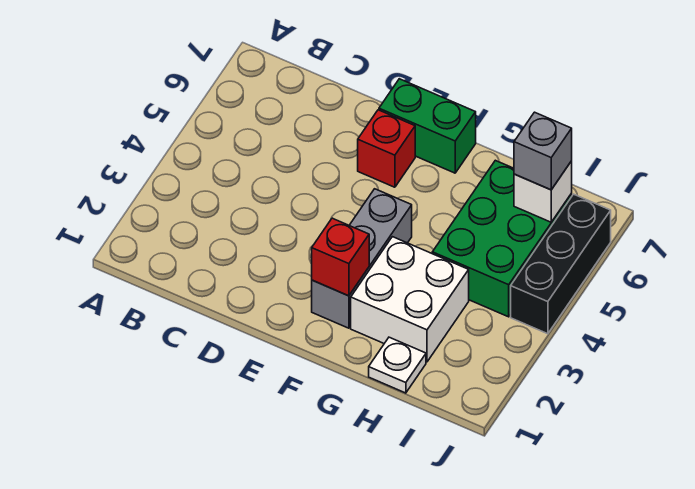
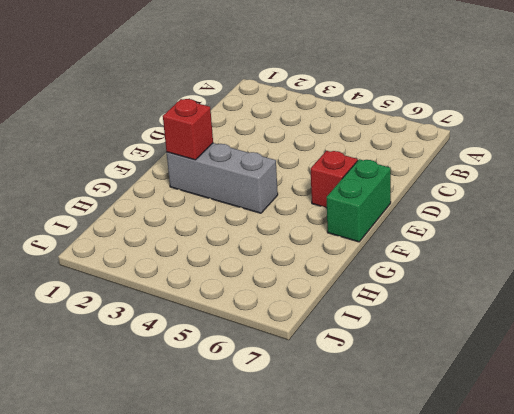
none -> white 2x2 brick [351,237,469,362]
none -> white 1x1 plate [369,337,426,393]

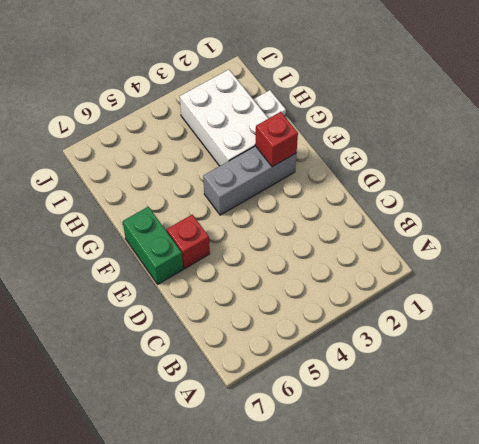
white 2x3 brick [180,70,268,166] -> white 2x2 brick [351,237,469,362]
none -> green 2x3 brick [432,160,572,317]
none -> black 1x3 brick [511,194,611,334]

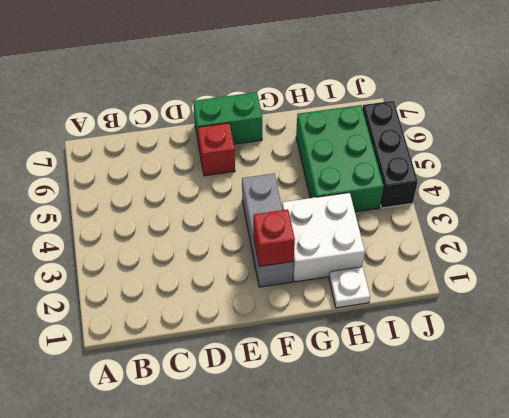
none -> white 1x1 brick [514,161,572,222]
none -> grey 1x1 brick [514,112,572,190]

